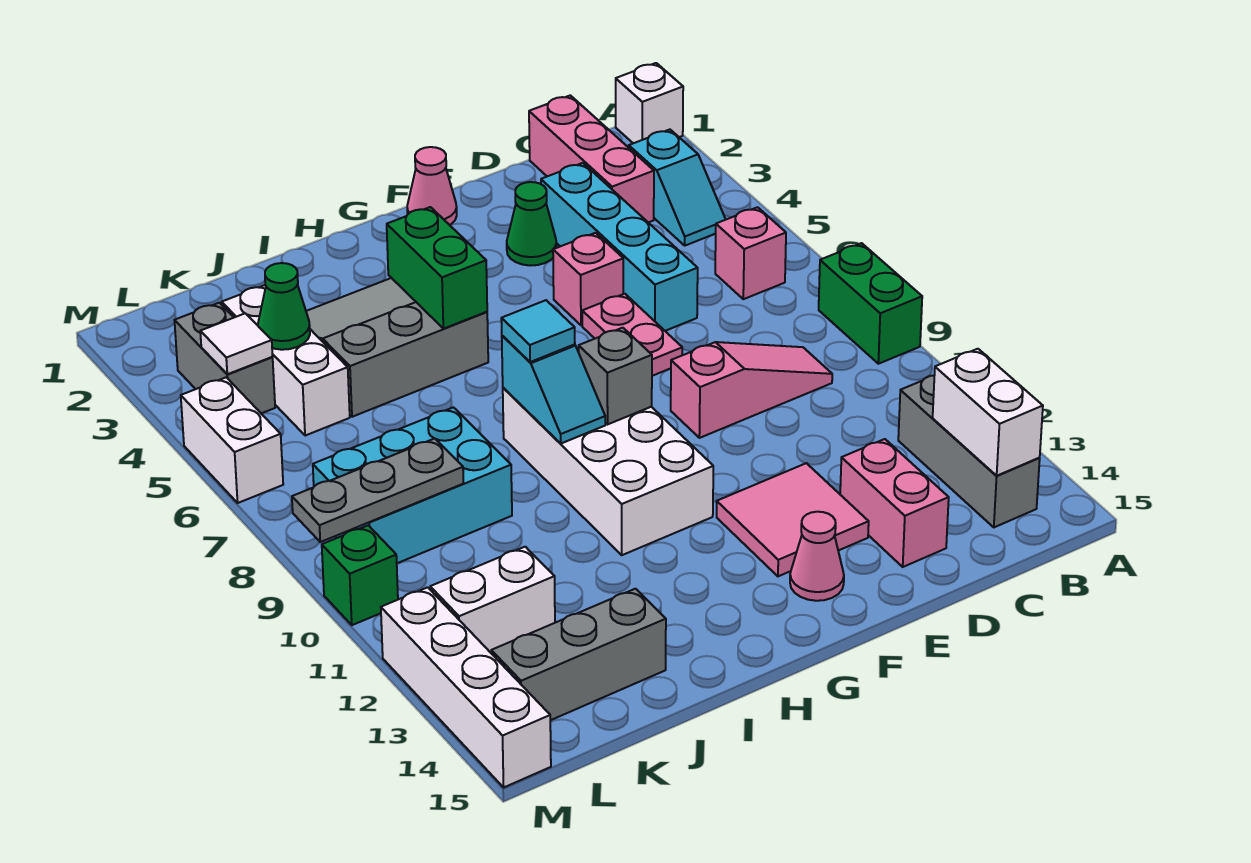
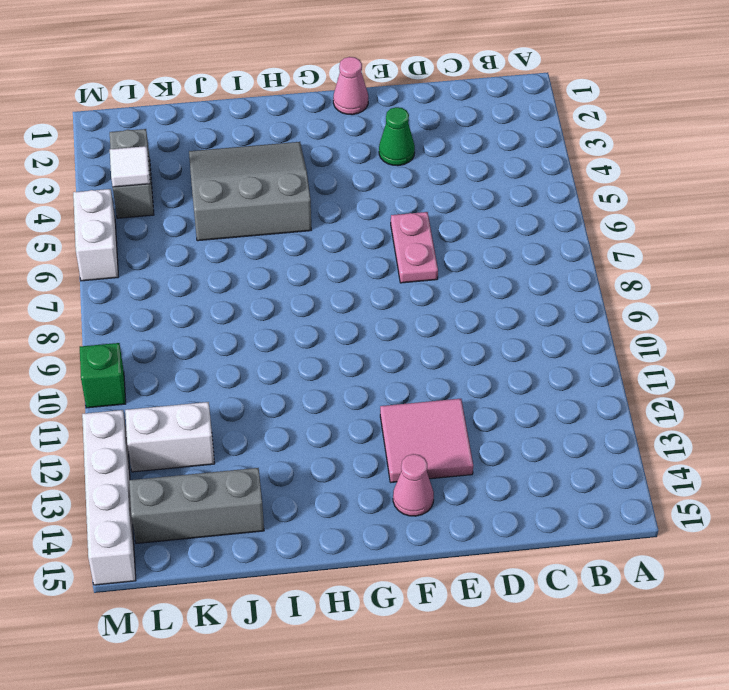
none -> white 1x1 brick [616,63,683,143]
none -> green 1x2 brick [819,243,922,364]
none -> cyan 1x2 slope [629,130,726,246]
none -> pink 1x1 brick [715,207,786,299]

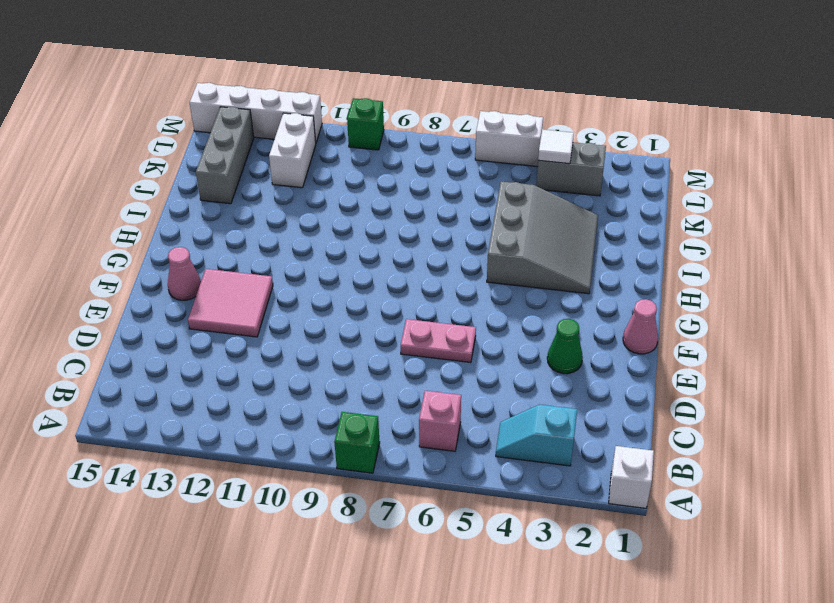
green 1x1 brick [334,412,380,473] -> green 1x2 brick [819,243,922,364]
none -> grey 1x3 brick [898,375,1040,527]
none -> pink 1x3 brick [529,95,654,223]
none -> pink 1x3 slope [671,342,832,438]
none -> cyan 1x4 brick [541,163,698,331]

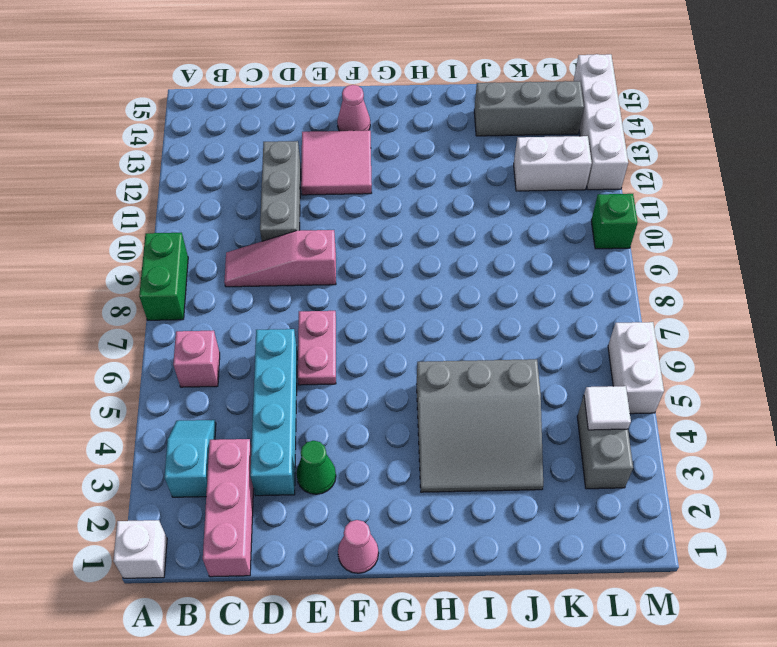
grey 1x3 brick [260,141,301,241] -> grey 1x3 brick moved to [898,375,1040,527]
none -> pink 1x2 brick [840,439,949,567]
none -> pink 1x1 brick [553,233,623,325]
none -> white 2x4 brick [503,388,713,555]
none -> cyan 2x3 brick [313,407,512,563]

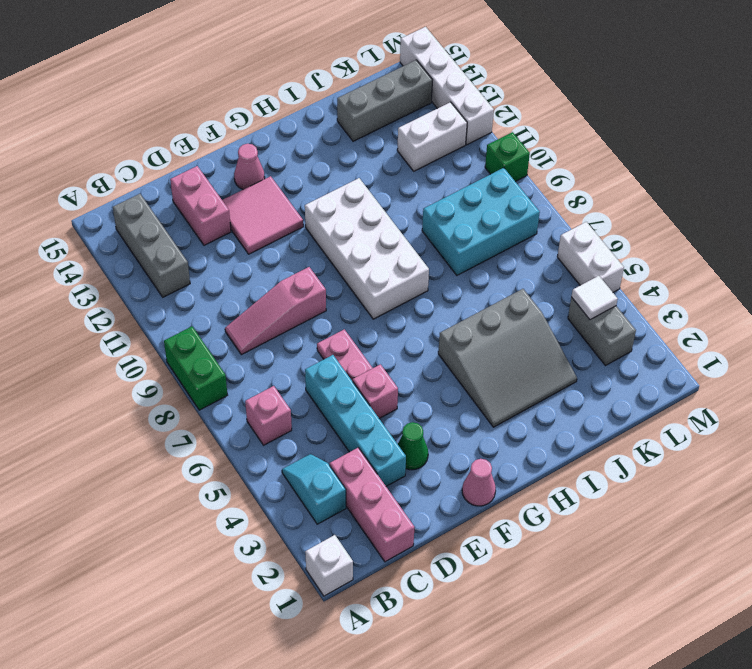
none -> white 1x3 brick [222,285,350,436]
none -> white 1x2 brick [933,349,1043,476]
none -> grey 1x1 brick [579,328,652,424]
none -> green 1x2 brick [387,207,487,329]

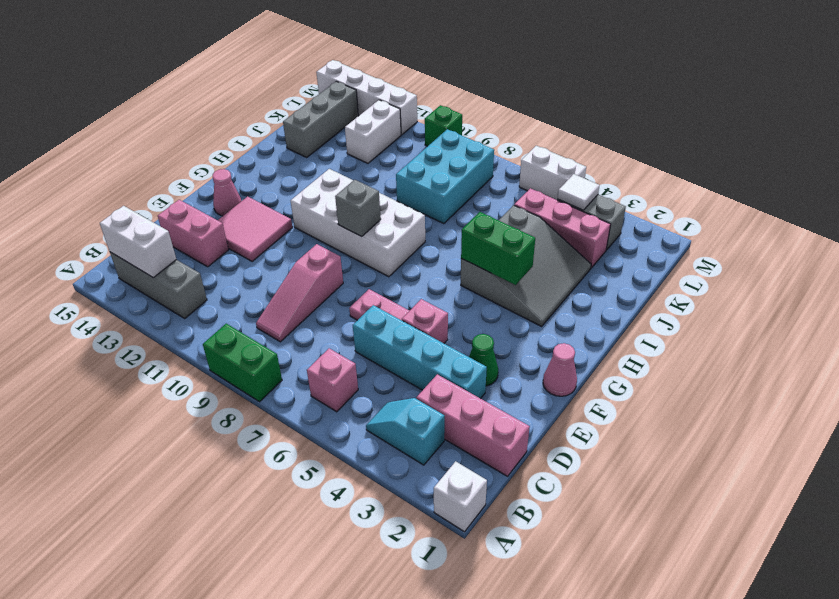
pink 1x3 brick [514,188,611,268] -> white 1x3 brick [222,285,350,436]
none -> cyan 1x2 slope [502,336,605,444]
none -> green 1x1 cone [258,263,310,350]
none -> grey 1x3 plate [292,439,463,542]
none -> cyan 1x1 tile [501,300,575,362]

